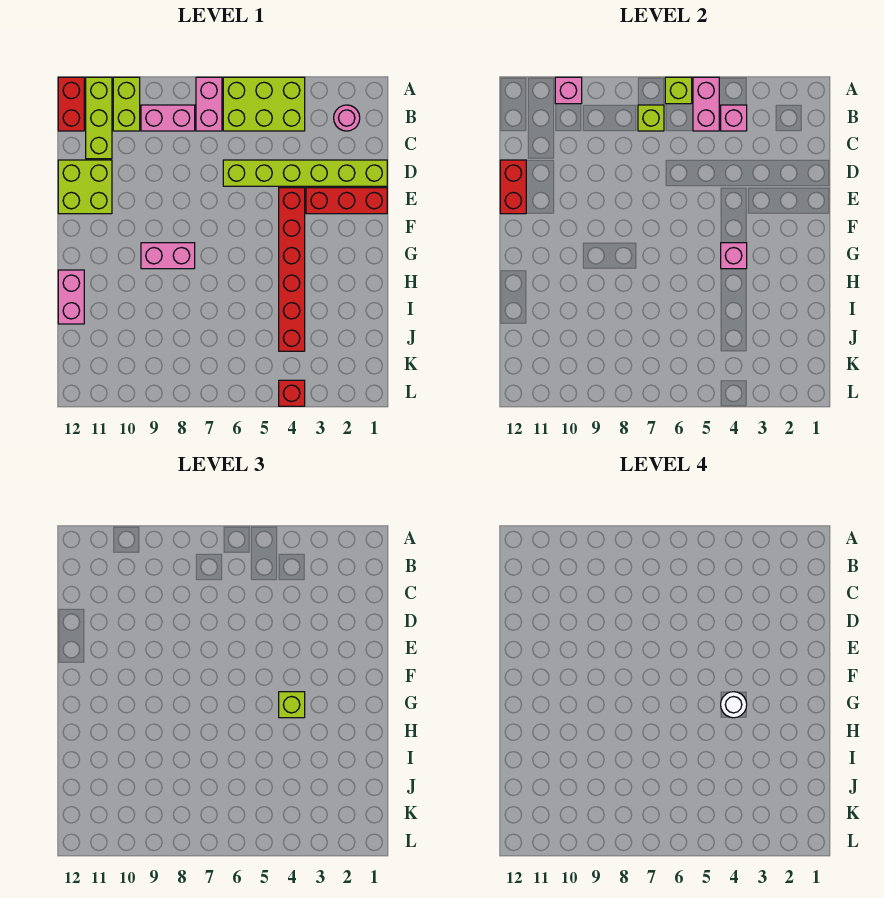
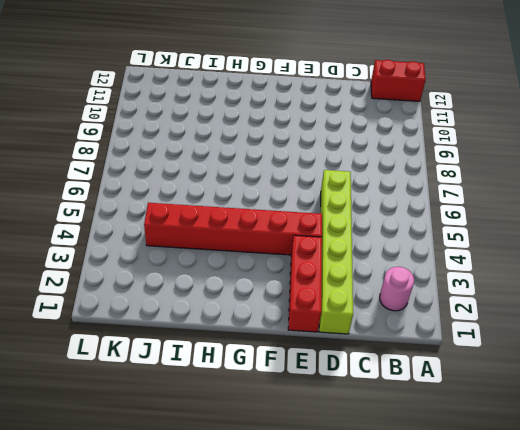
none -> lime 2x3 brick [223,77,305,131]
none -> pink 1x2 brick [196,77,222,131]
none -> lime 1x2 brick [113,77,140,131]

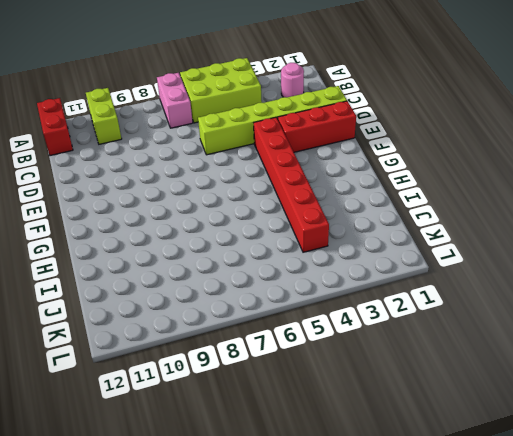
none -> lime 1x3 brick [86,77,112,159]
none -> pink 1x2 brick [141,105,195,131]
none -> lime 2x2 brick [58,160,112,214]

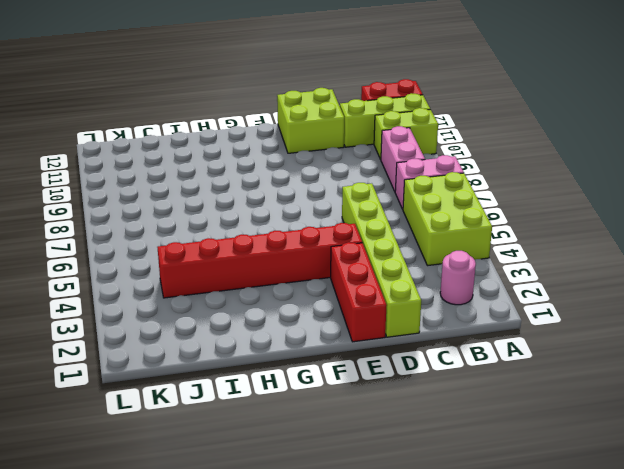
none -> pink 1x2 brick [141,243,195,269]
none -> pink 1x2 brick [58,270,84,324]
none -> red 1x1 brick [279,380,305,406]

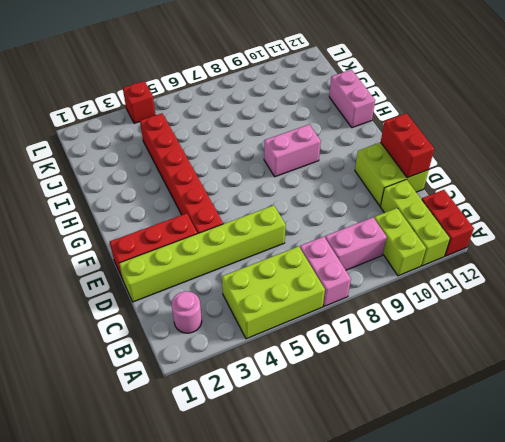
none -> pink 1x2 brick [693,77,719,131]
none -> lime 1x1 brick [665,77,692,104]
none -> pink 1x1 brick [555,77,582,104]

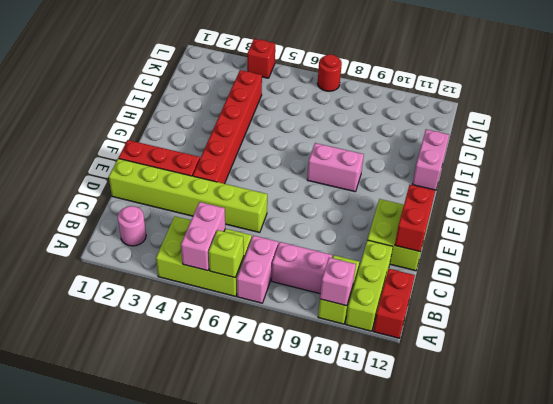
red 1x1 round brick [318,54,342,91] -> none
none -> pink 1x1 brick [721,105,747,131]
none -> lime 1x1 brick [638,105,664,131]
none -> pink 1x1 brick [721,243,747,269]

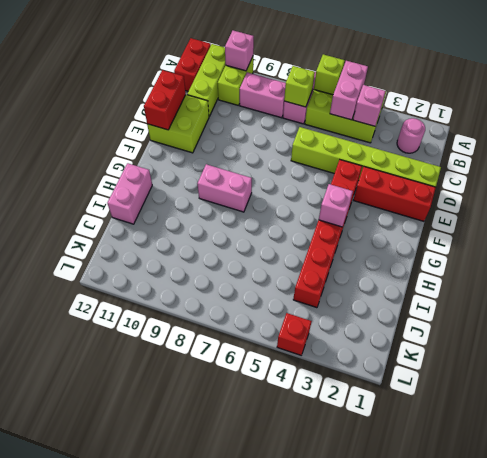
none -> lime 1x1 brick [279,692,305,718]
none -> white 1x1 round brick [721,692,747,718]

